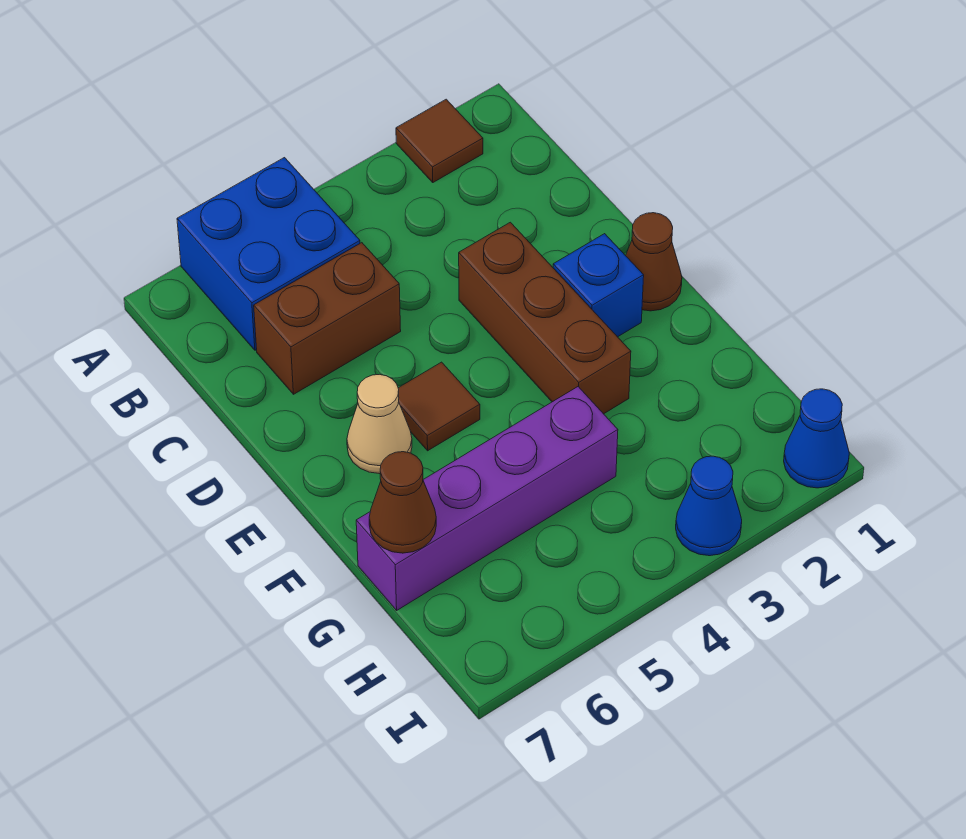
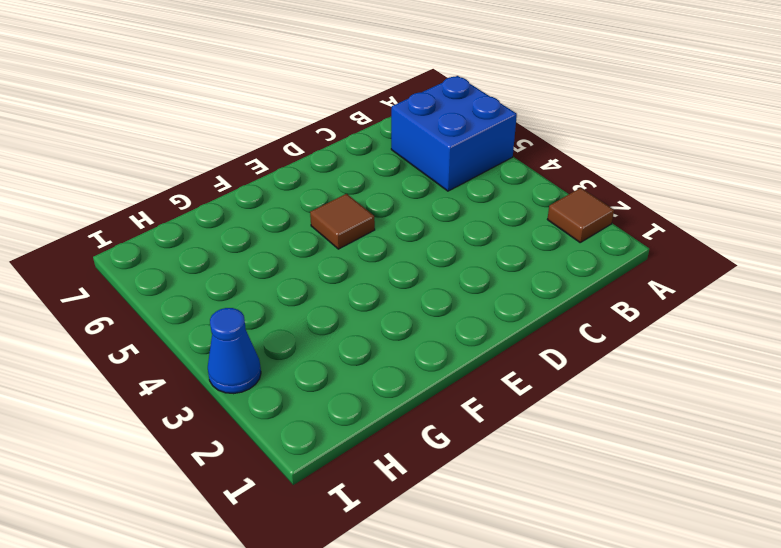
none -> brown 1x2 brick [254,243,401,394]
none -> brown 1x3 brick [459,222,631,414]
none -> brown 1x1 cone [626,213,682,311]

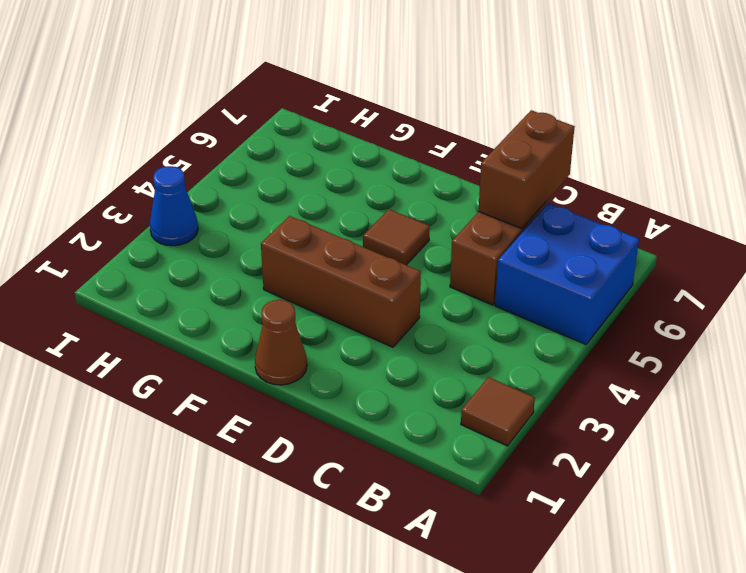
brown 1x2 brick [479,110,575,229] -> none
none -> blue 1x1 brick [553,234,644,337]
none -> tan 1x1 cone [347,374,412,474]
none -> purple 1x4 brick [356,387,618,610]

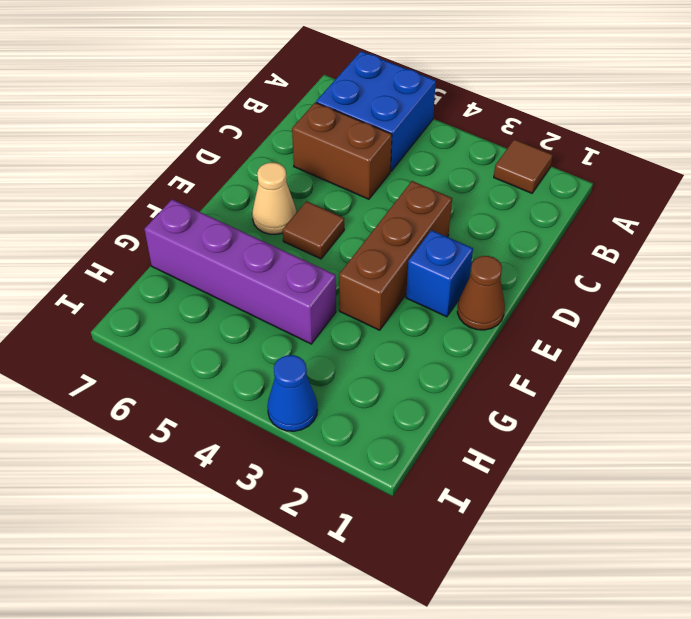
none -> blue 1x1 cone [784,389,849,488]
none -> brown 1x1 cone [369,452,436,553]

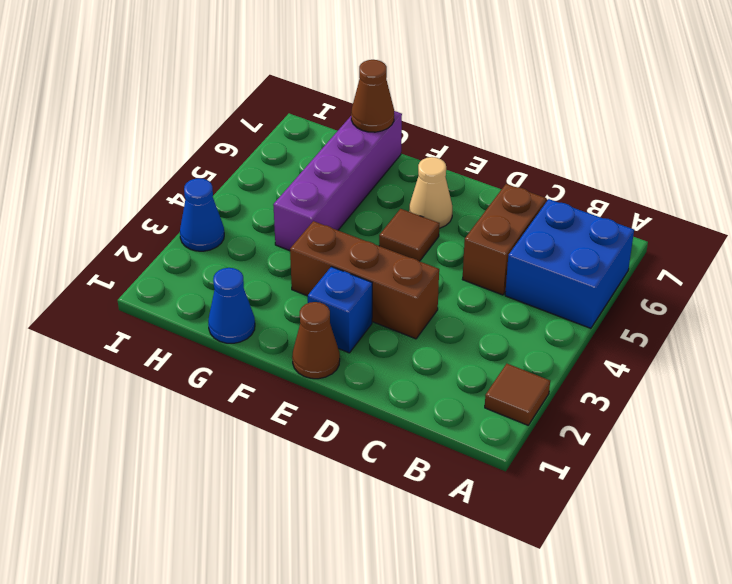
blue 1x1 cone [208,268,255,343] -> blue 1x1 cone moved to [784,389,849,488]

